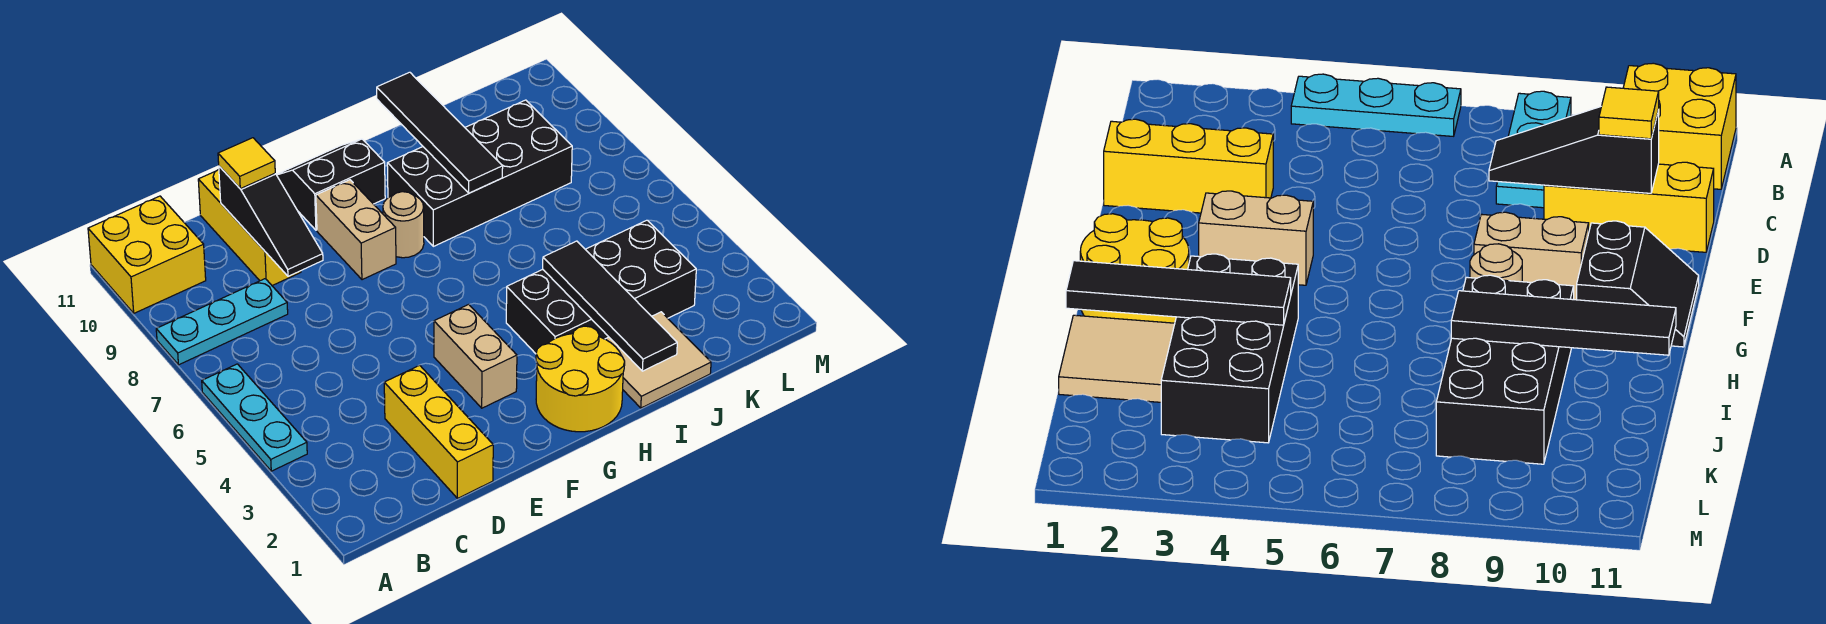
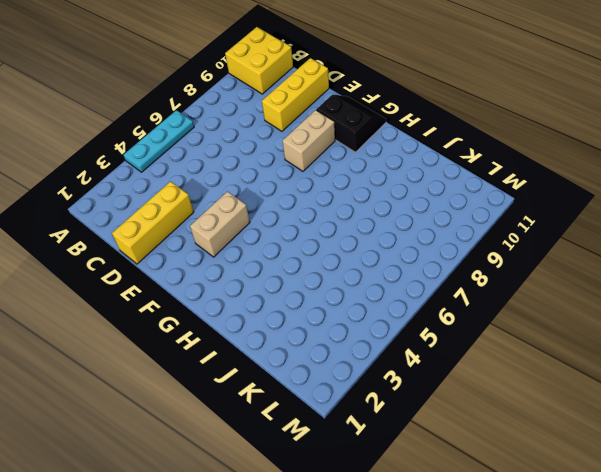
none -> cyan 1x3 plate [156,279,288,365]
none -> yellow 2x2 round brick [536,326,625,432]
none -> tan 1x1 round brick [383,192,424,258]

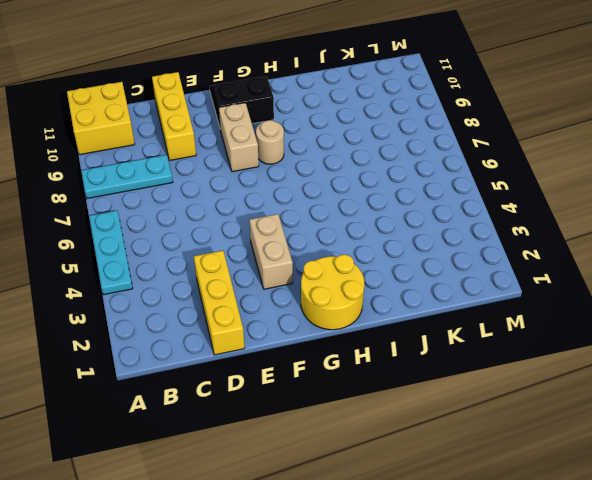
none -> black 2x4 brick [506,220,696,354]
none -> black 2x4 brick [387,100,572,246]
none -> tan 2x2 tile [606,312,711,408]

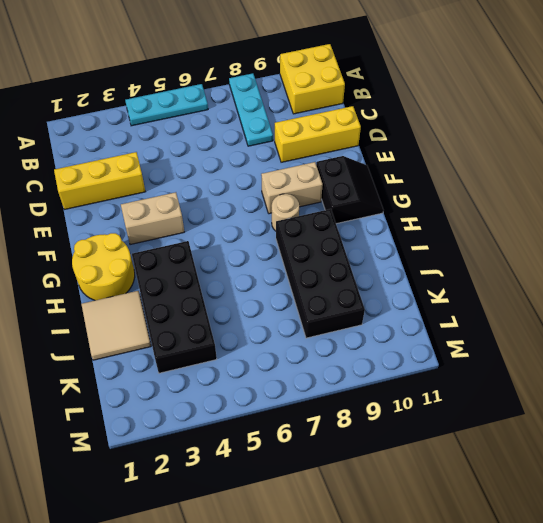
none -> black 1x3 slope [219,166,323,276]
none -> black 1x4 tile [543,241,677,371]
none -> black 1x4 tile [377,72,503,193]

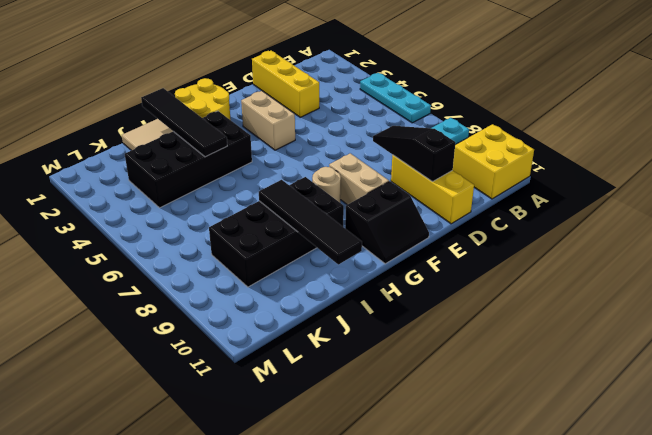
none -> yellow 1x1 tile [218,138,275,189]

